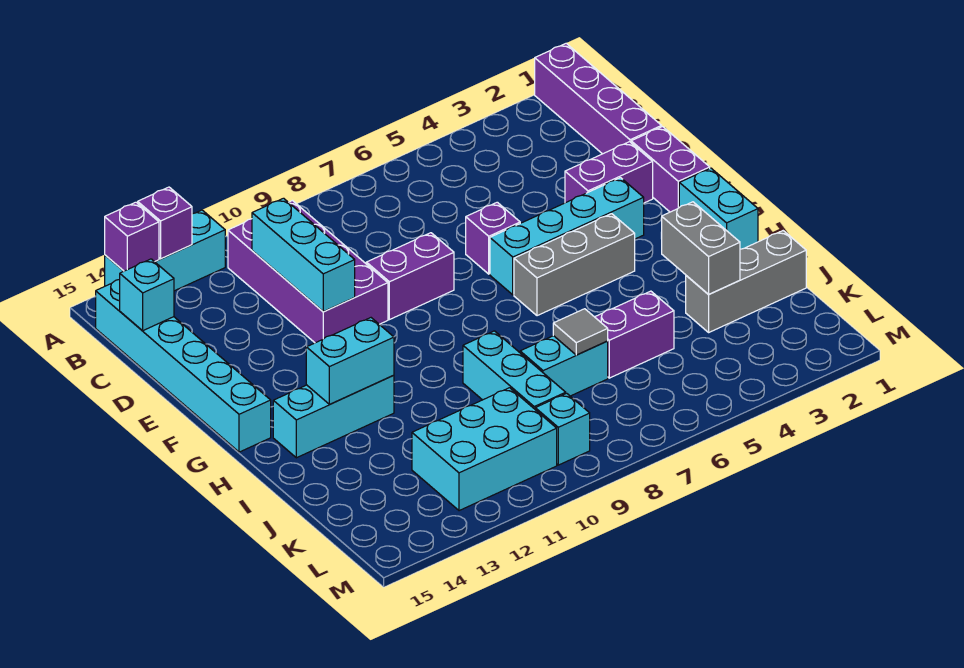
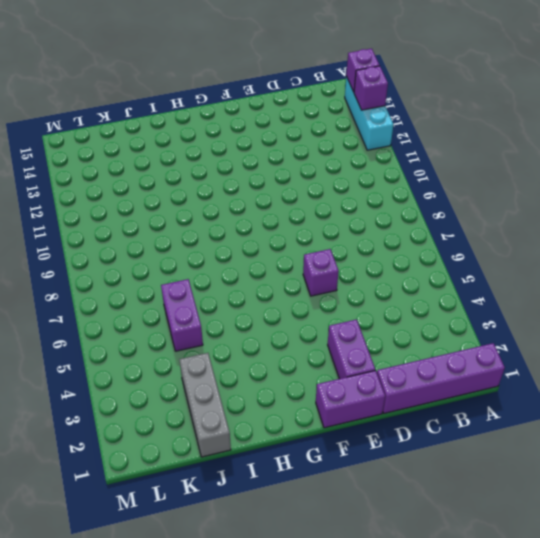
none -> purple 2x4 brick [228,201,388,343]
none -> cyan 1x6 brick [96,279,271,452]
none -> purple 1x2 brick [366,233,454,320]

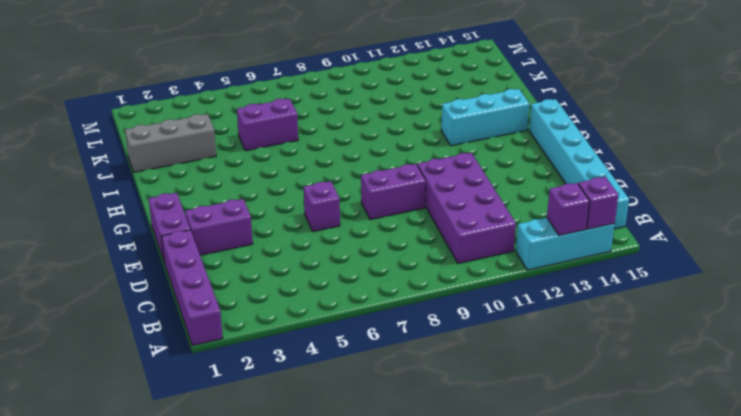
none -> cyan 1x4 brick [490,178,644,295]
none -> cyan 1x2 brick [679,168,758,249]
none -> grey 1x3 brick [514,214,635,316]

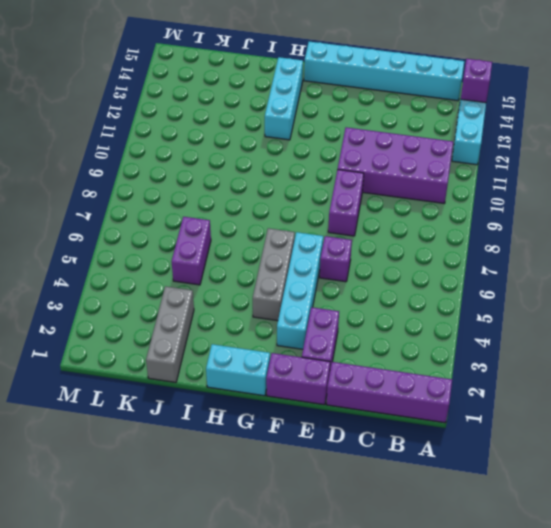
none -> cyan 1x3 brick [463,331,566,409]
none -> cyan 1x2 brick [520,336,608,396]
none -> cyan 2x3 brick [412,388,557,511]

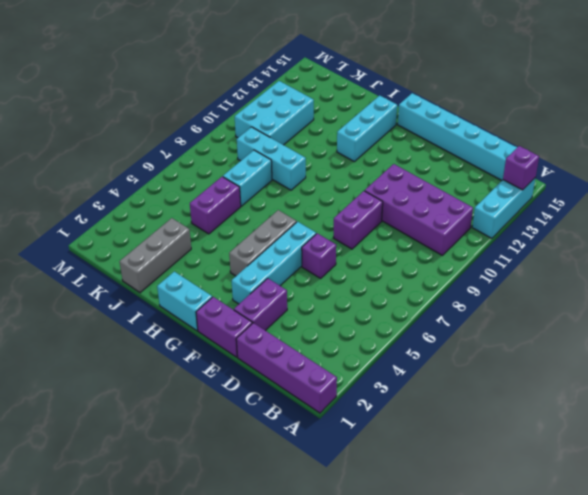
none -> cyan 1x1 brick [535,393,590,465]
none -> purple 1x1 brick [138,187,192,259]
none -> cyan 1x3 brick [252,198,355,312]

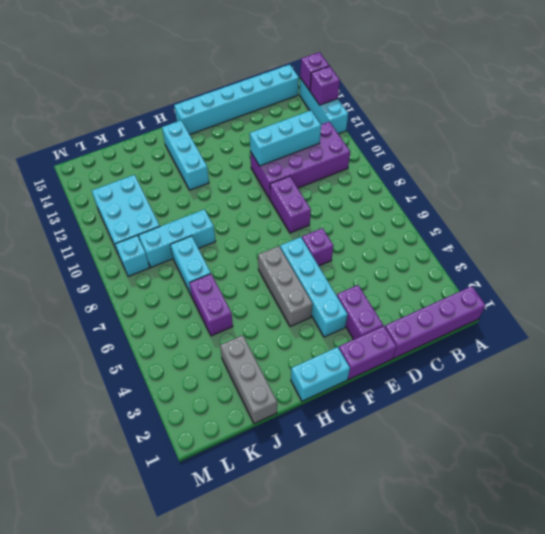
none -> cyan 1x1 brick [120,259,174,331]
none -> cyan 1x2 brick [306,318,394,404]
none -> grey 1x2 brick [661,202,740,294]

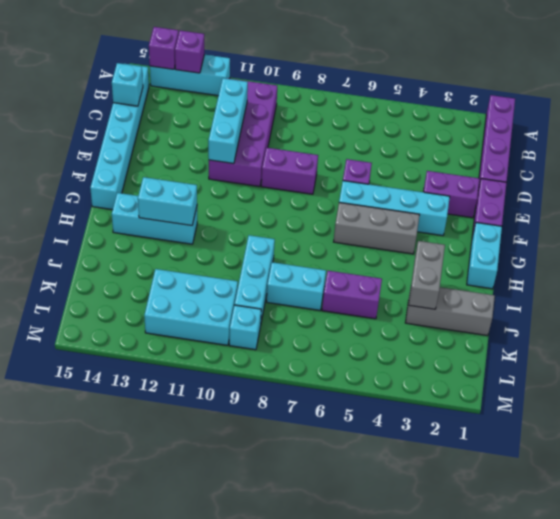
none -> grey 1x1 tile [553,309,608,355]

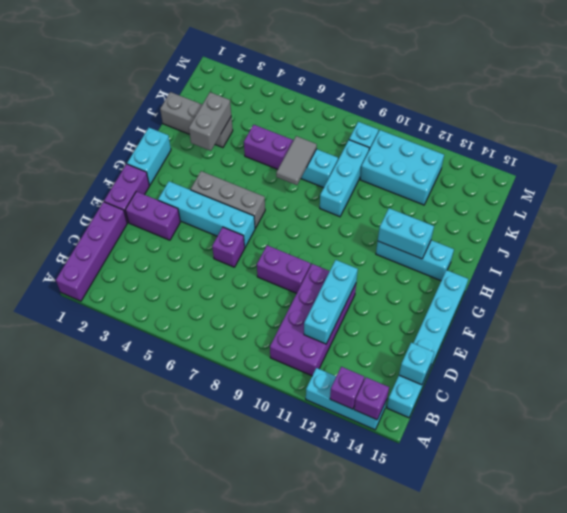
grey 1x2 tile [276,136,317,185] -> grey 1x1 tile [553,309,608,355]

